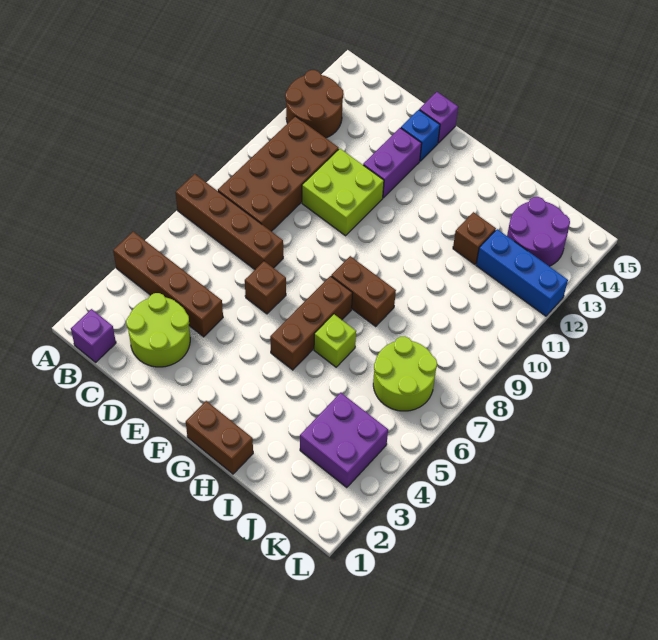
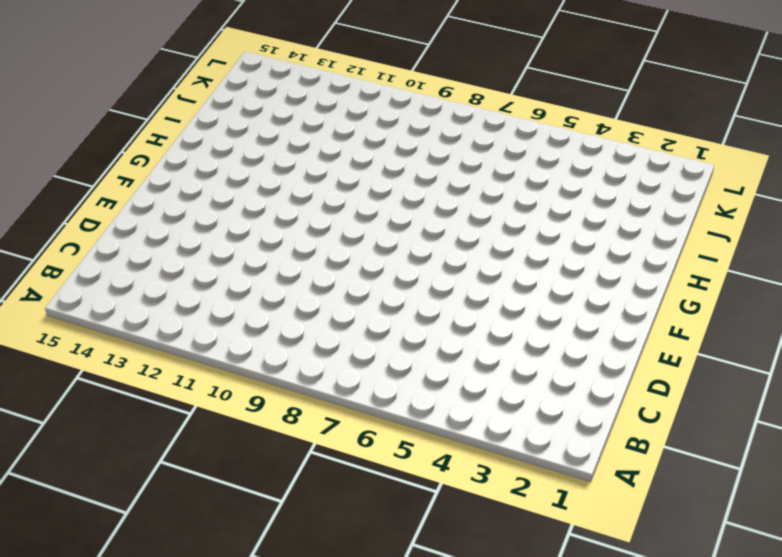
none -> brown 1x4 brick [113,232,223,337]
none -> brown 1x4 brick [176,174,283,269]
none -> brown 2x2 round brick [285,70,344,138]

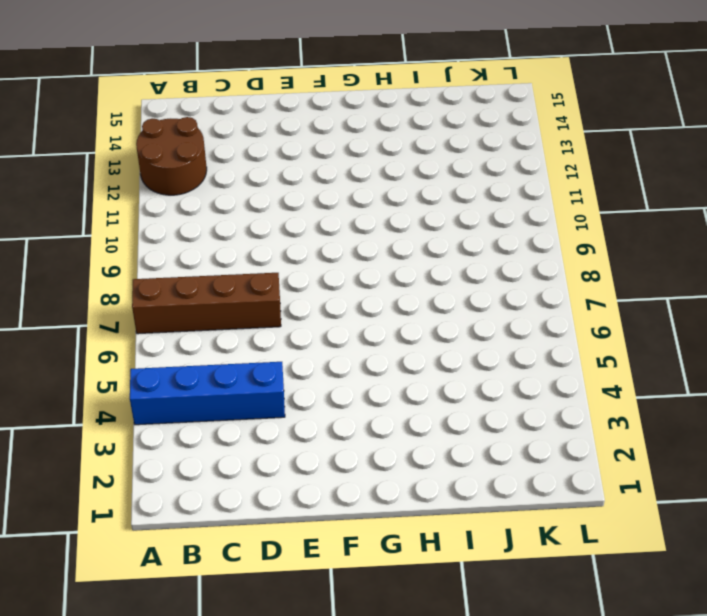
blue 1x4 brick [130,362,285,425] -> brown 1x4 brick [113,232,223,337]
none -> purple 1x1 brick [71,309,116,362]
none -> brown 2x4 brick [218,116,339,231]
none -> lime 2x2 round brick [126,293,190,367]

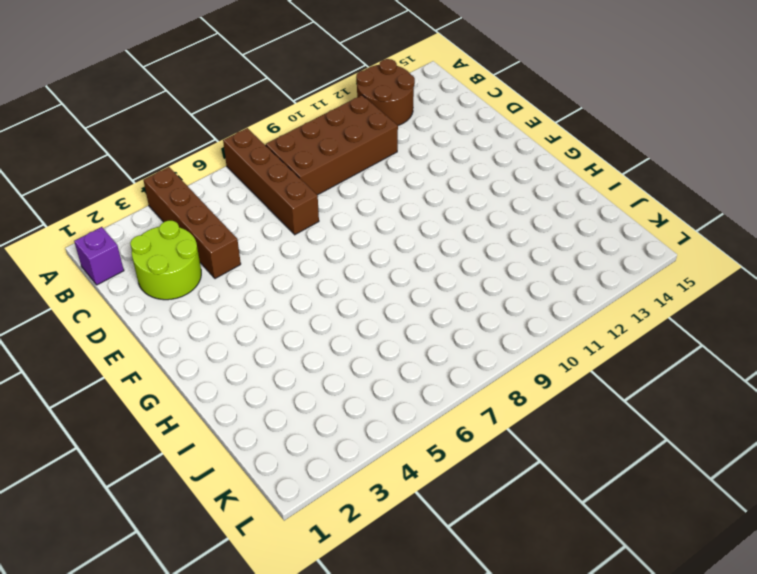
none -> lime 2x2 brick [302,149,384,236]
none -> brown 1x1 brick [245,261,286,314]
none -> purple 1x2 brick [363,128,422,198]

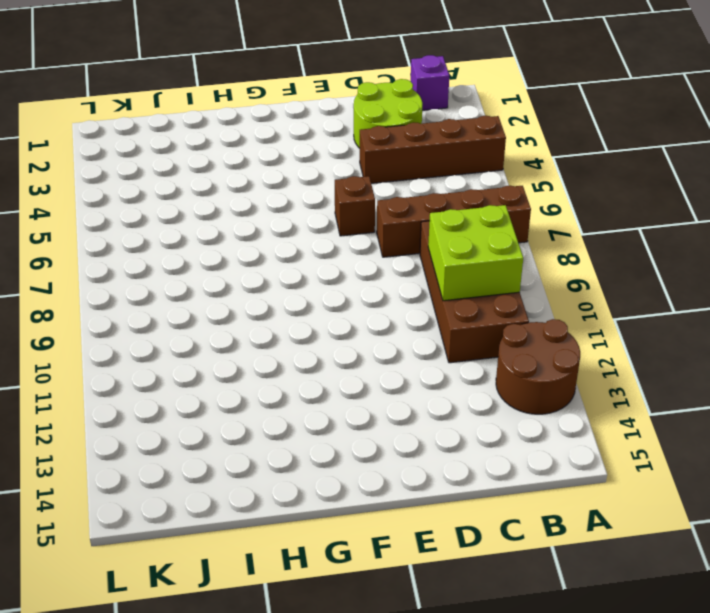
lime 2x2 brick [428,205,523,301] -> lime 2x2 brick moved to [302,149,384,236]
none -> purple 1x2 brick [363,128,422,198]
none -> blue 1x1 brick [401,110,440,161]
none -> purple 1x1 brick [419,92,458,143]

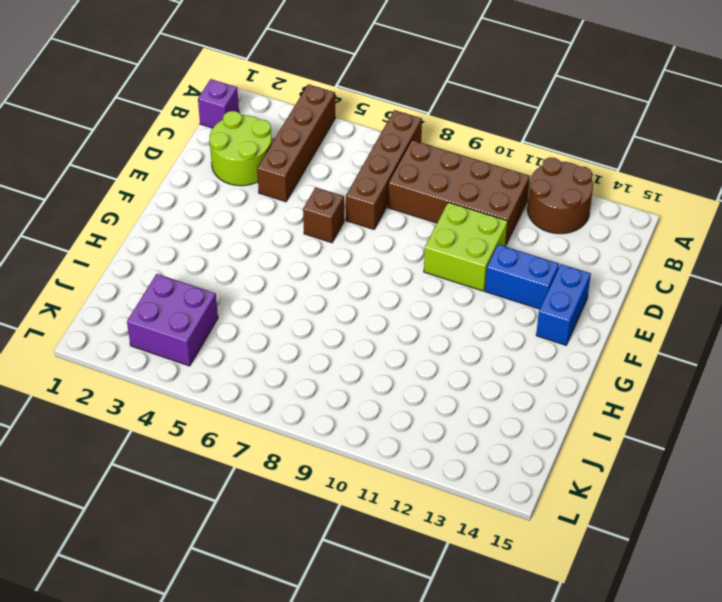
blue 1x2 brick [485,244,559,309] -> purple 1x2 brick [363,128,422,198]
blue 1x2 brick [536,264,591,345] -> blue 1x1 brick [401,110,440,161]
none -> purple 1x1 brick [419,92,458,143]
none -> brown 1x2 brick [186,401,253,474]
none -> brown 1x3 brick [270,276,353,370]

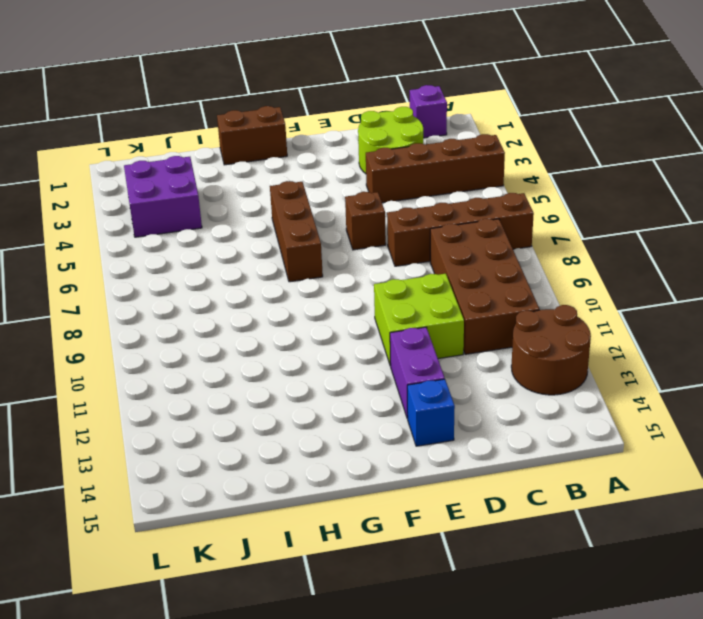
none -> purple 1x1 brick [419,92,458,143]
none -> brown 1x2 brick [331,256,396,326]
none -> lime 1x1 brick [314,314,356,367]

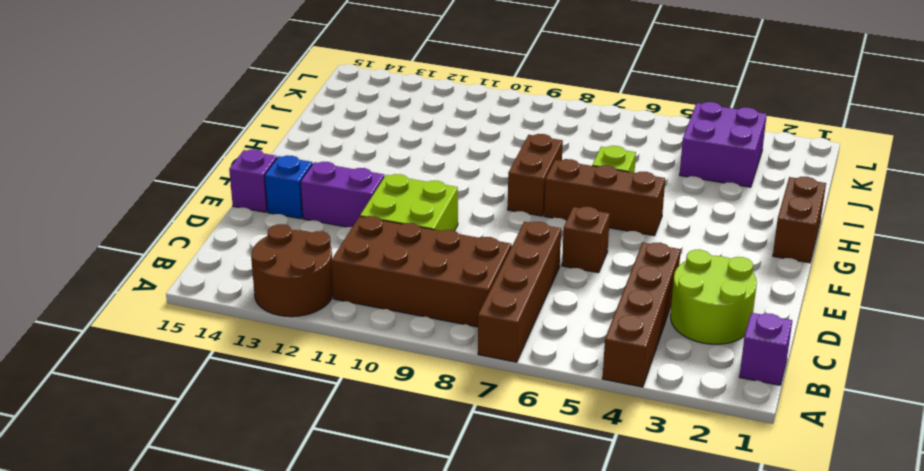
none -> brown 1x1 brick [453,212,496,264]
none -> lime 2x2 round brick [373,336,437,411]
none -> blue 1x3 brick [476,229,568,316]

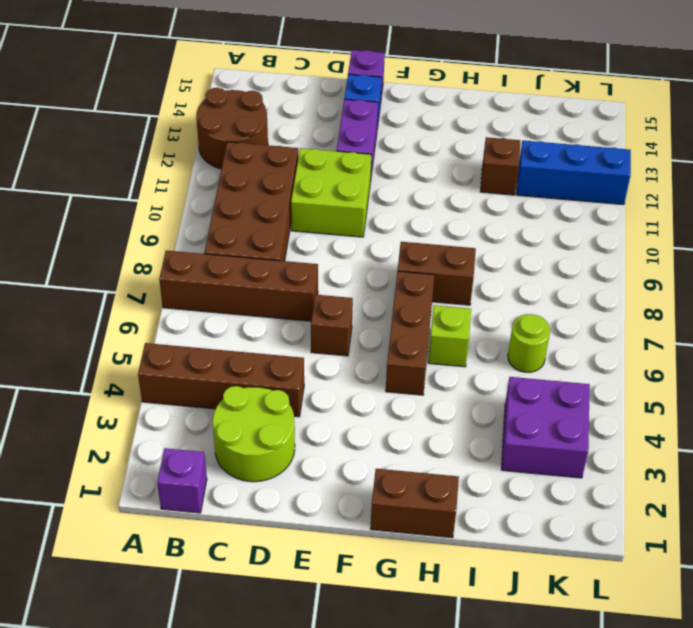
lime 1x1 round brick [508,314,550,372] -> lime 2x2 round brick [373,336,437,411]
none -> purple 2x2 round brick [507,197,570,266]

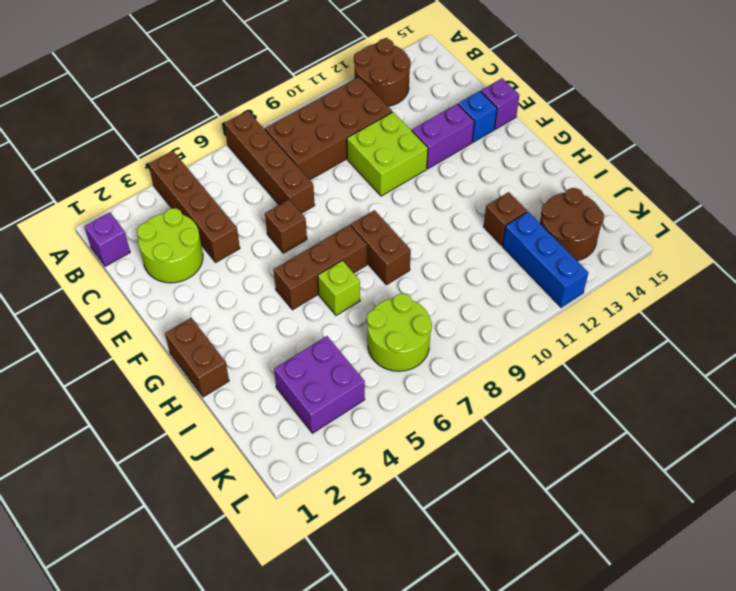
brown 2x2 round brick [540,188,604,261] -> purple 2x2 round brick [507,197,570,266]

